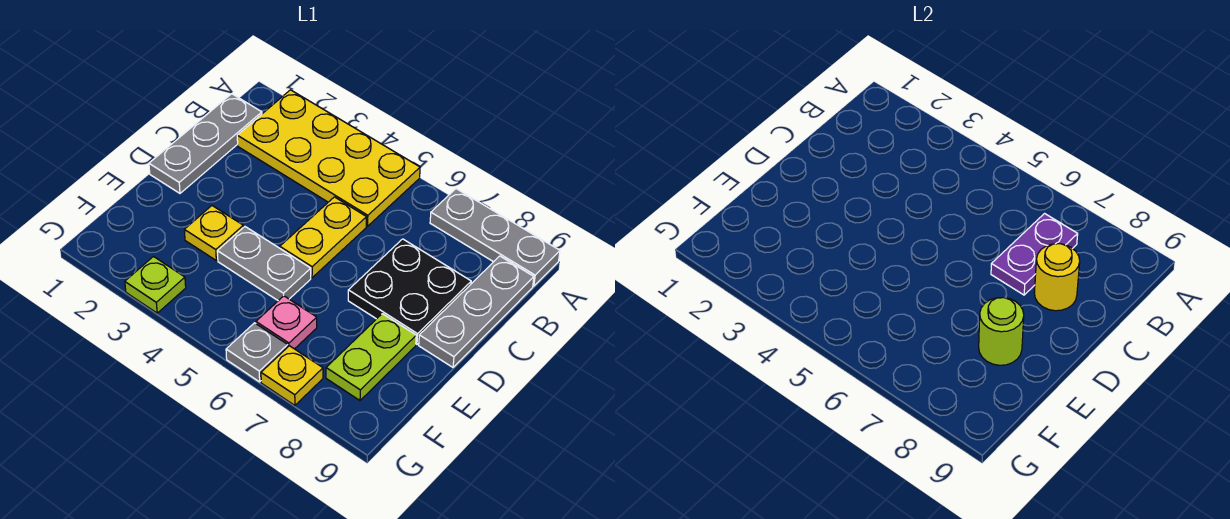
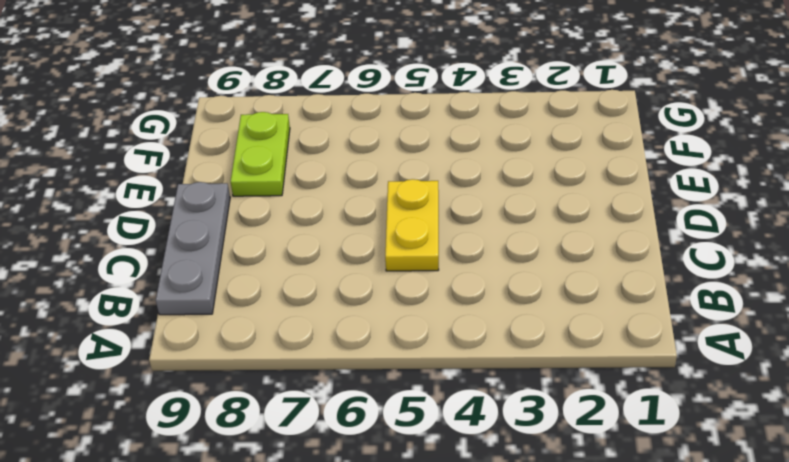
none -> yellow 2x4 plate [237,90,420,226]
none -> grey 1x3 plate [430,189,560,286]
none -> grey 1x3 plate [149,94,262,193]

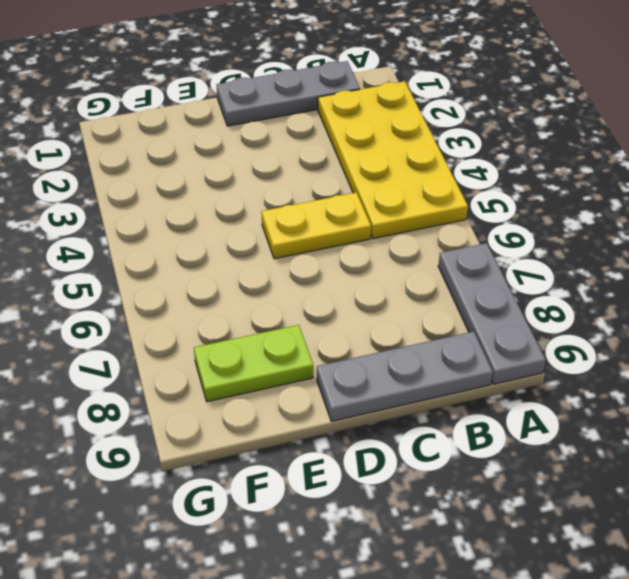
none -> black 2x2 plate [348,239,471,344]
none -> yellow 1x1 plate [184,206,243,260]
none -> grey 1x2 plate [217,227,311,301]

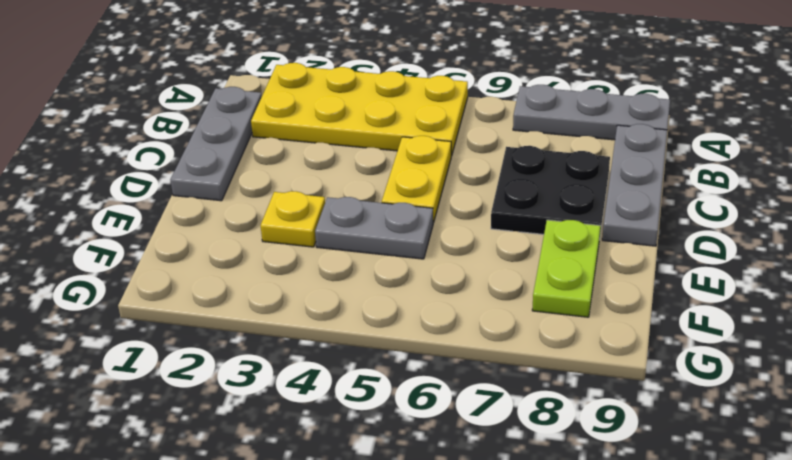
none -> pink 1x1 plate [256,296,317,349]
none -> lime 1x1 plate [125,257,186,313]
none -> grey 1x1 plate [226,323,288,382]

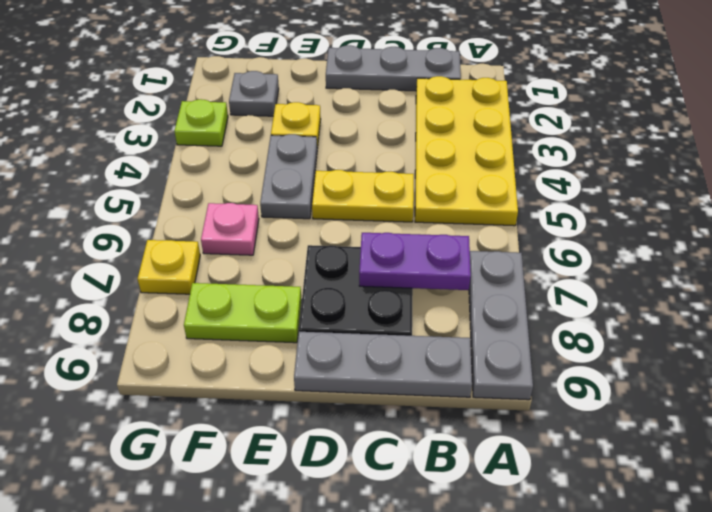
grey 1x1 plate [229,71,279,116] -> grey 1x1 plate moved to [226,323,288,382]
none -> yellow 1x1 round brick [1034,244,1080,311]
none -> lime 1x1 round brick [979,297,1024,365]

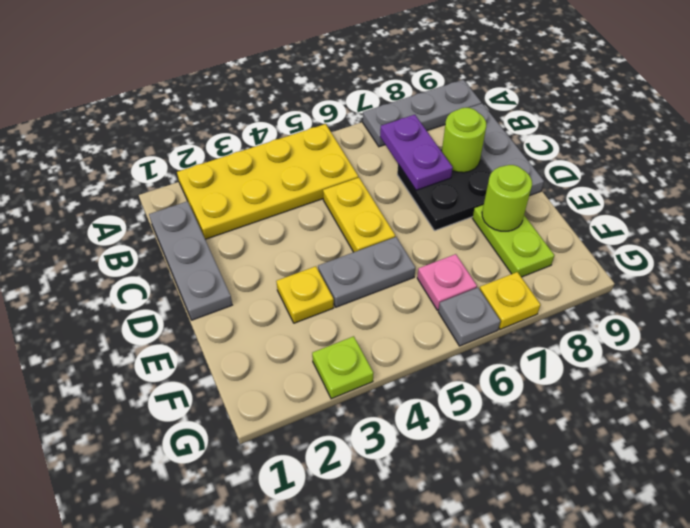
lime 1x1 round brick [442,108,486,173] -> yellow 1x1 round brick [1034,244,1080,311]

